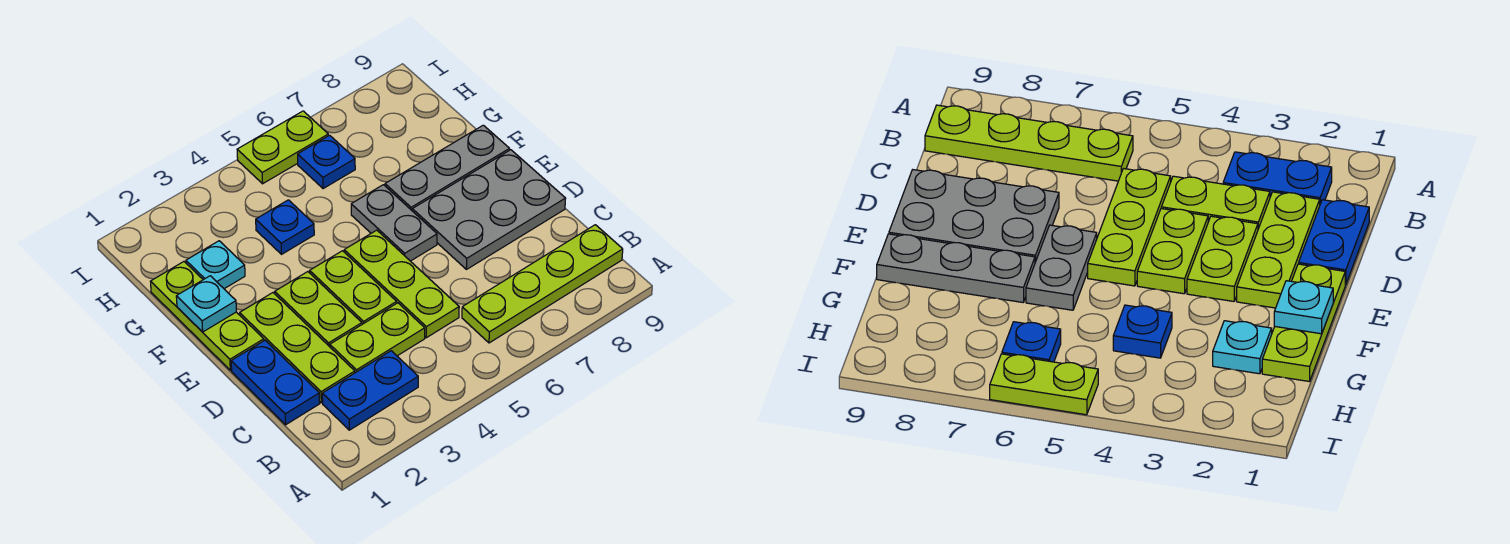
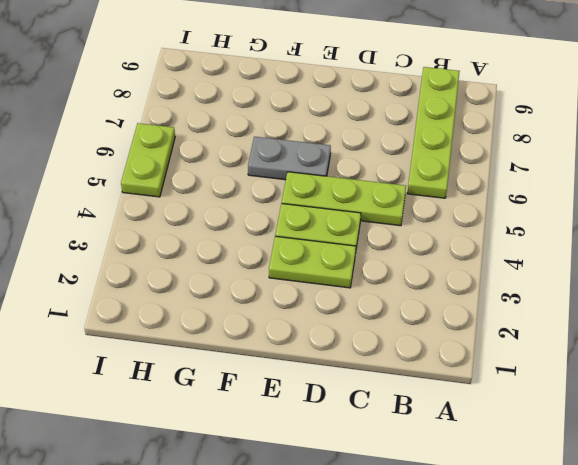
none -> blue 1x2 plate [322,351,418,430]
none -> blue 1x2 plate [231,340,320,425]
none -> lime 1x3 plate [240,293,355,403]

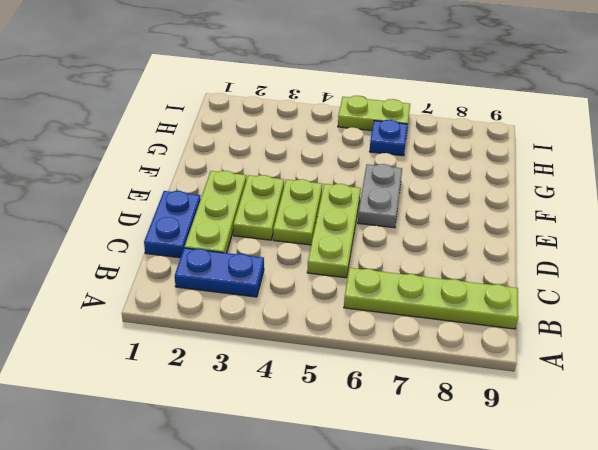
none -> lime 1x2 plate [330,303,425,373]
none -> grey 2x3 plate [412,150,566,269]
none -> lime 1x3 plate [151,262,264,370]

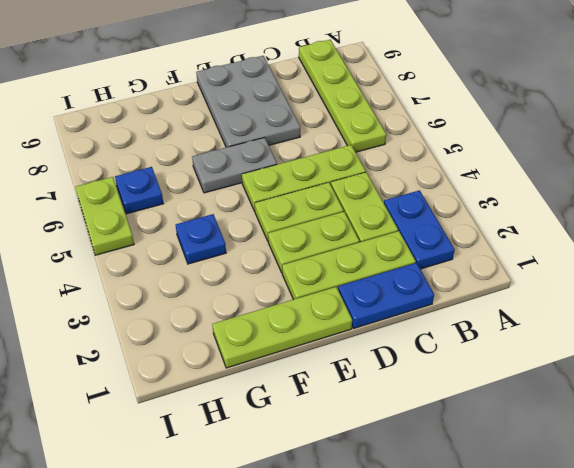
none -> grey 1x3 plate [385,125,510,210]
none -> cyan 1x1 plate [186,241,245,289]
none -> cyan 1x1 plate [176,276,236,332]

